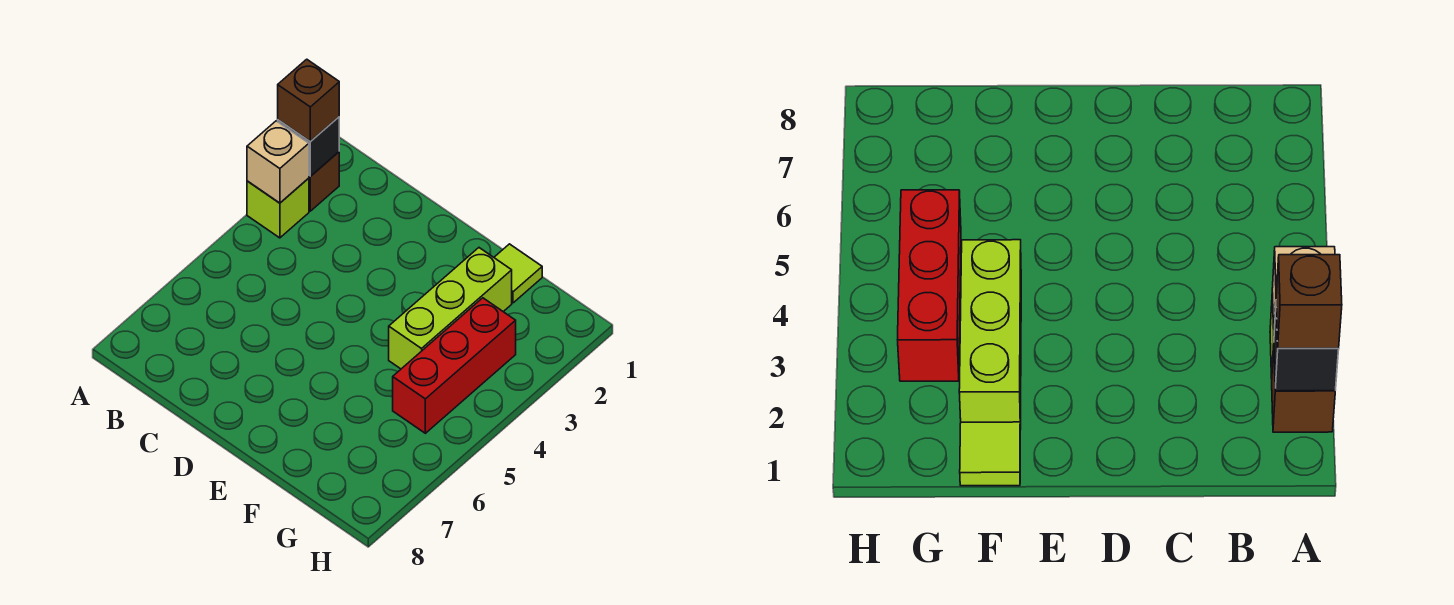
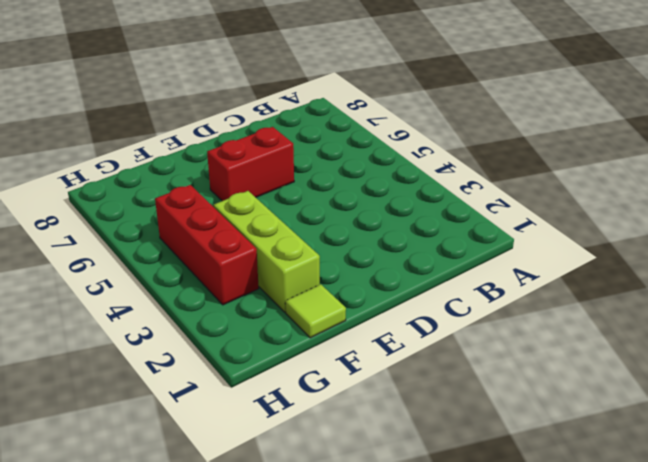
red 1x2 brick [207,127,294,201] -> none
none -> brown 1x1 brick [309,152,339,211]
none -> lime 1x1 brick [247,178,309,238]

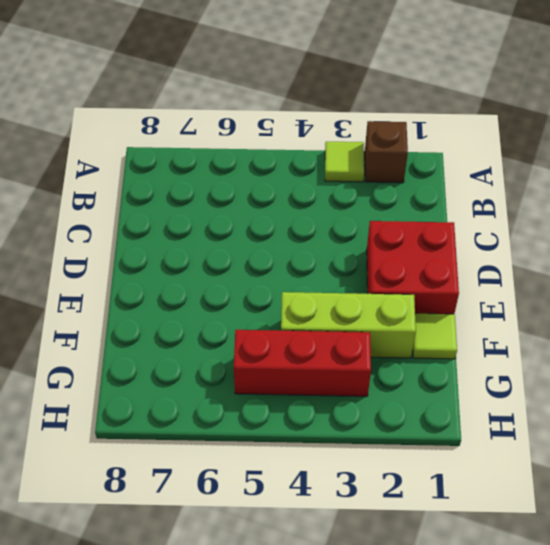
lime 1x1 tile [325,142,364,182] -> lime 1x1 brick [247,178,309,238]
red 2x2 brick [367,221,459,314] -> none
none -> black 1x1 brick [278,117,339,176]
none -> tan 1x1 brick [247,121,309,203]

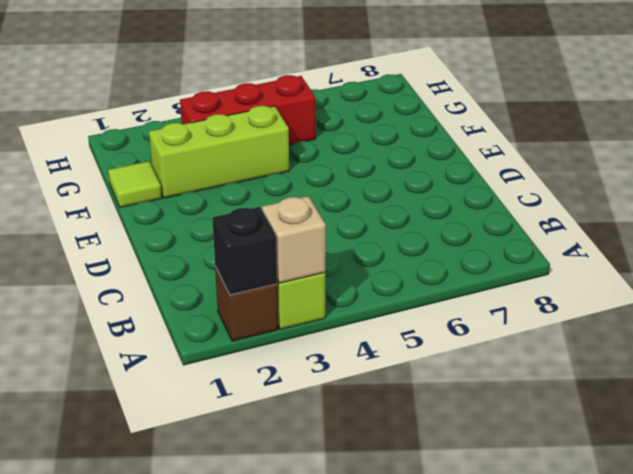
none -> brown 1x1 brick [278,59,339,142]

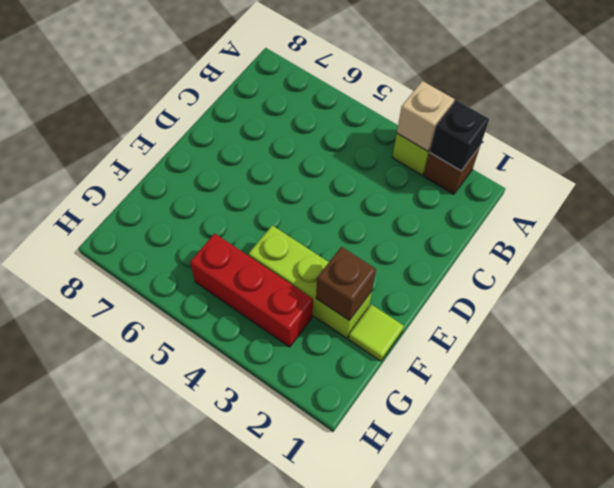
brown 1x1 brick [316,247,376,320] -> brown 1x1 brick moved to [278,59,339,142]

